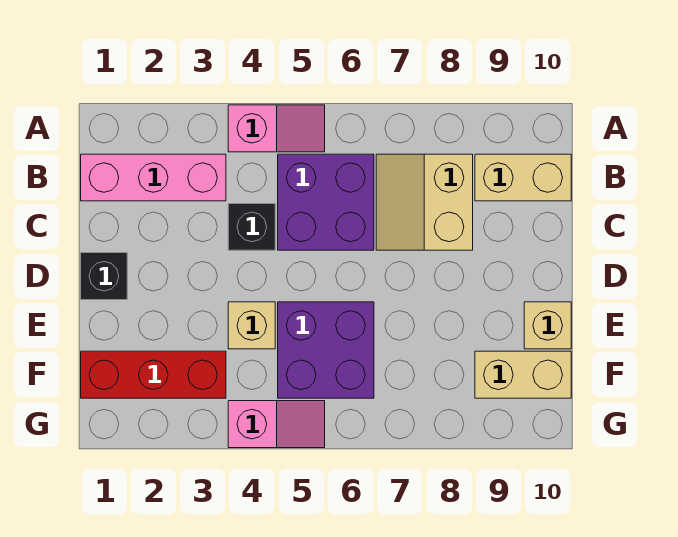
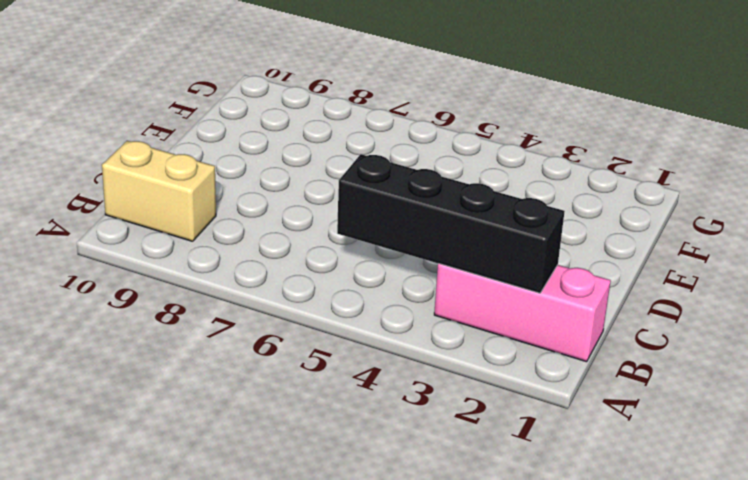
black 1x4 brick [337,154,565,293] -> none
none -> pink 1x2 slope [228,105,325,152]
none -> purple 2x2 brick [278,154,374,250]
none -> tan 2x2 slope [376,154,473,250]

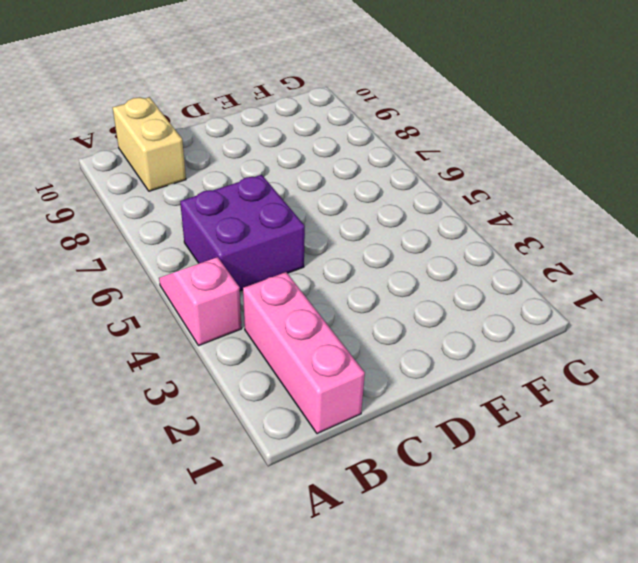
none -> tan 2x2 slope [376,154,473,250]
none -> black 1x1 brick [228,204,275,250]
none -> black 1x1 brick [81,253,127,300]

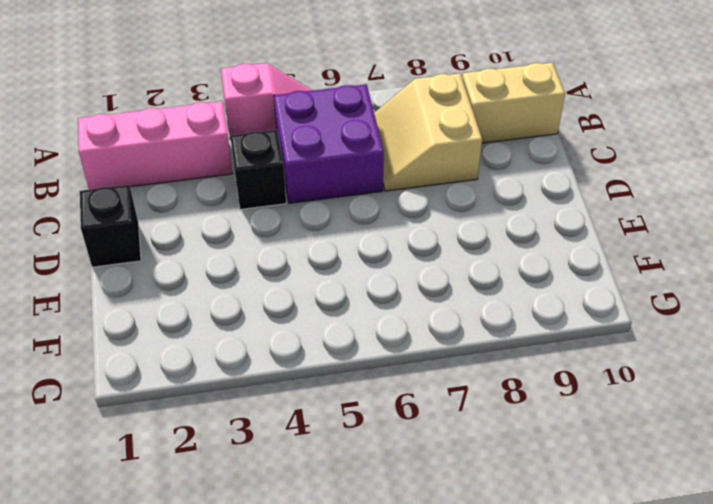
none -> tan 1x1 brick [228,302,275,349]
none -> purple 2x2 brick [278,302,374,398]
none -> tan 1x1 brick [524,302,571,349]

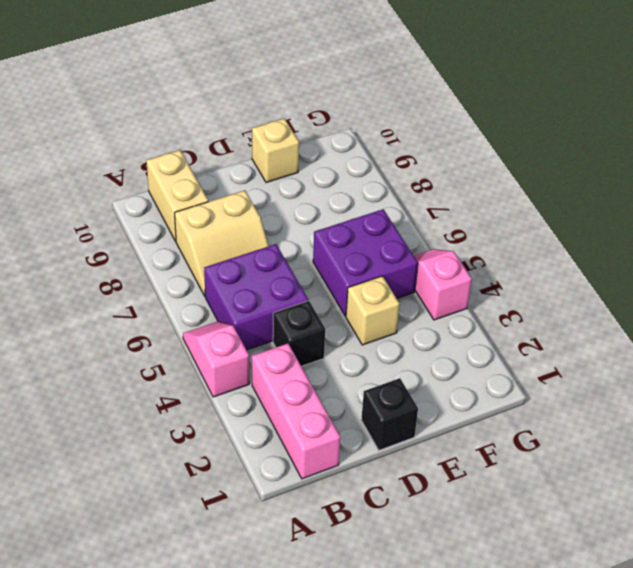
none -> red 1x3 brick [81,351,226,398]
none -> tan 1x2 brick [475,351,571,398]

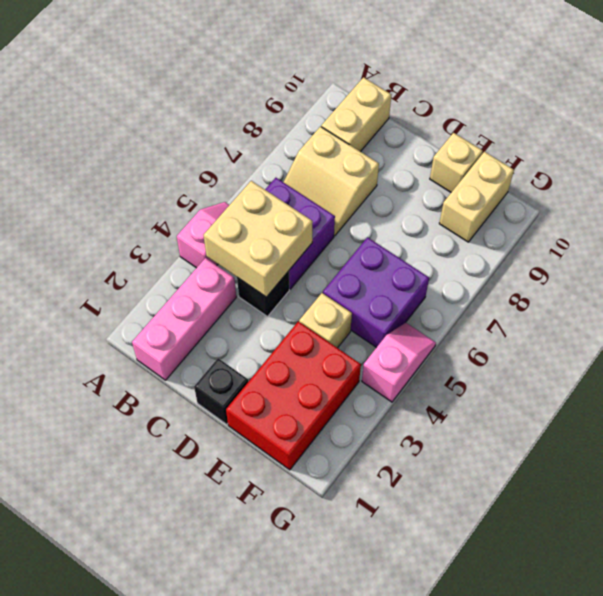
tan 2x2 brick [203,181,313,297] -> none
red 2x3 brick [226,321,361,470] -> red 1x3 brick [81,351,226,398]

